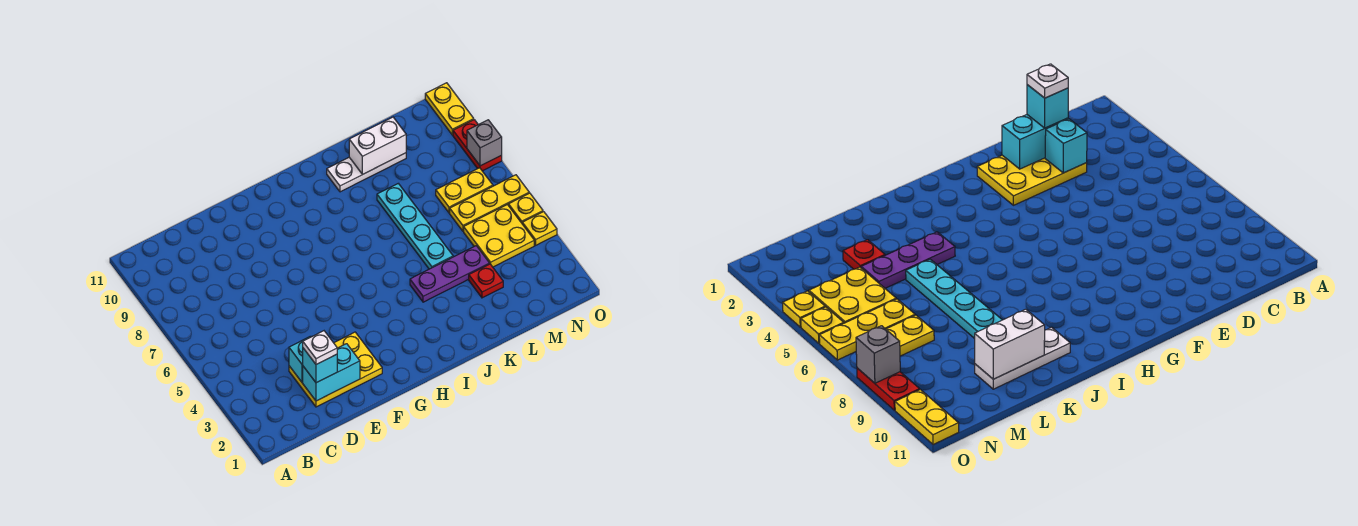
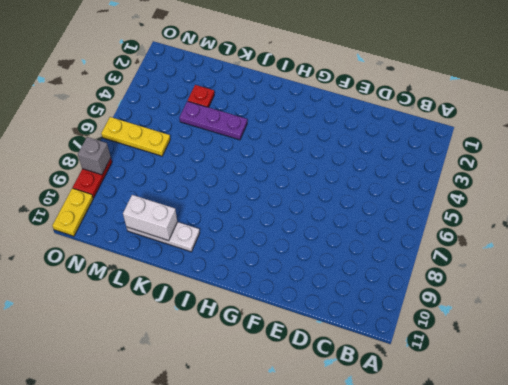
none -> yellow 2x3 plate [289,332,382,407]
none -> cyan 1x4 plate [377,184,453,269]
none -> yellow 2x2 plate [464,205,534,267]

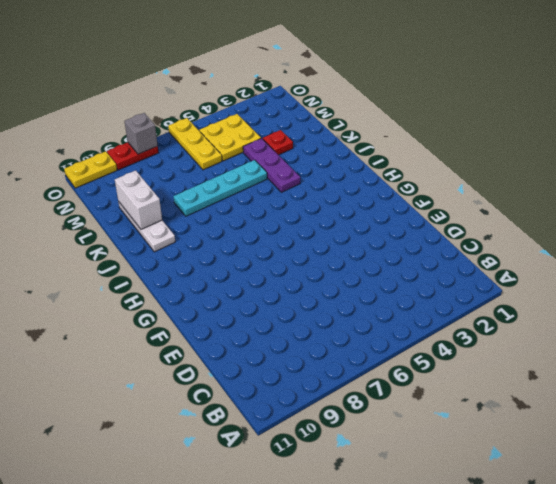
none -> yellow 2x3 plate [289,332,382,407]
none -> yellow 1x2 plate [436,168,493,213]
none -> yellow 1x1 plate [522,212,557,245]

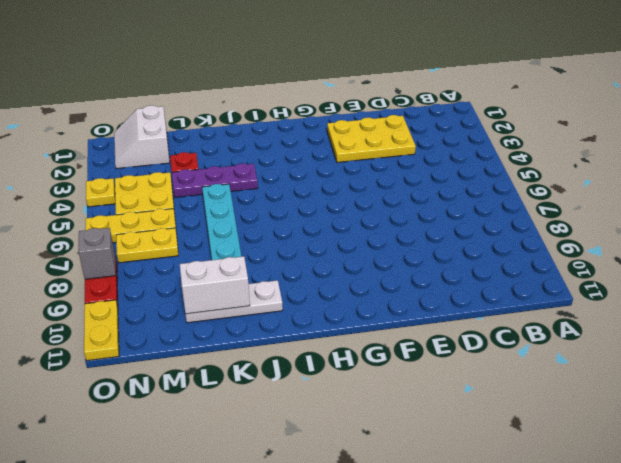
white 2x2 slope [114,105,170,169] -> none
none -> yellow 1x1 plate [509,193,543,223]
none -> cyan 1x2 brick [303,344,360,401]
none -> cyan 1x1 brick [289,337,310,383]

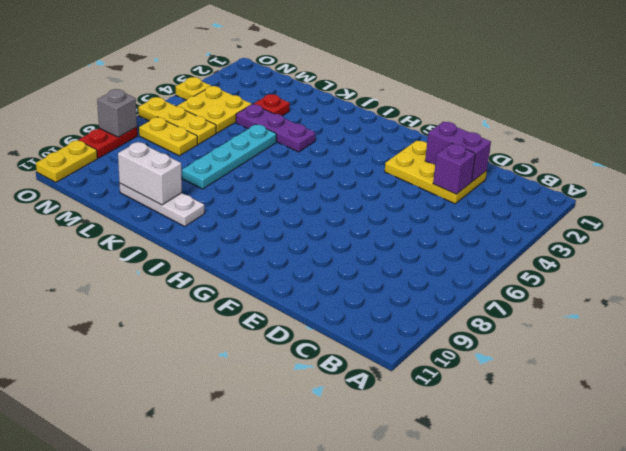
purple 1x2 brick [425,122,491,182] -> cyan 1x2 brick [303,344,360,401]
purple 1x1 brick [433,143,475,194] -> cyan 1x1 brick [289,337,310,383]
none -> yellow 1x1 plate [509,193,543,223]
none -> cyan 1x1 brick [303,348,337,383]
none -> white 1x1 plate [303,331,337,364]

